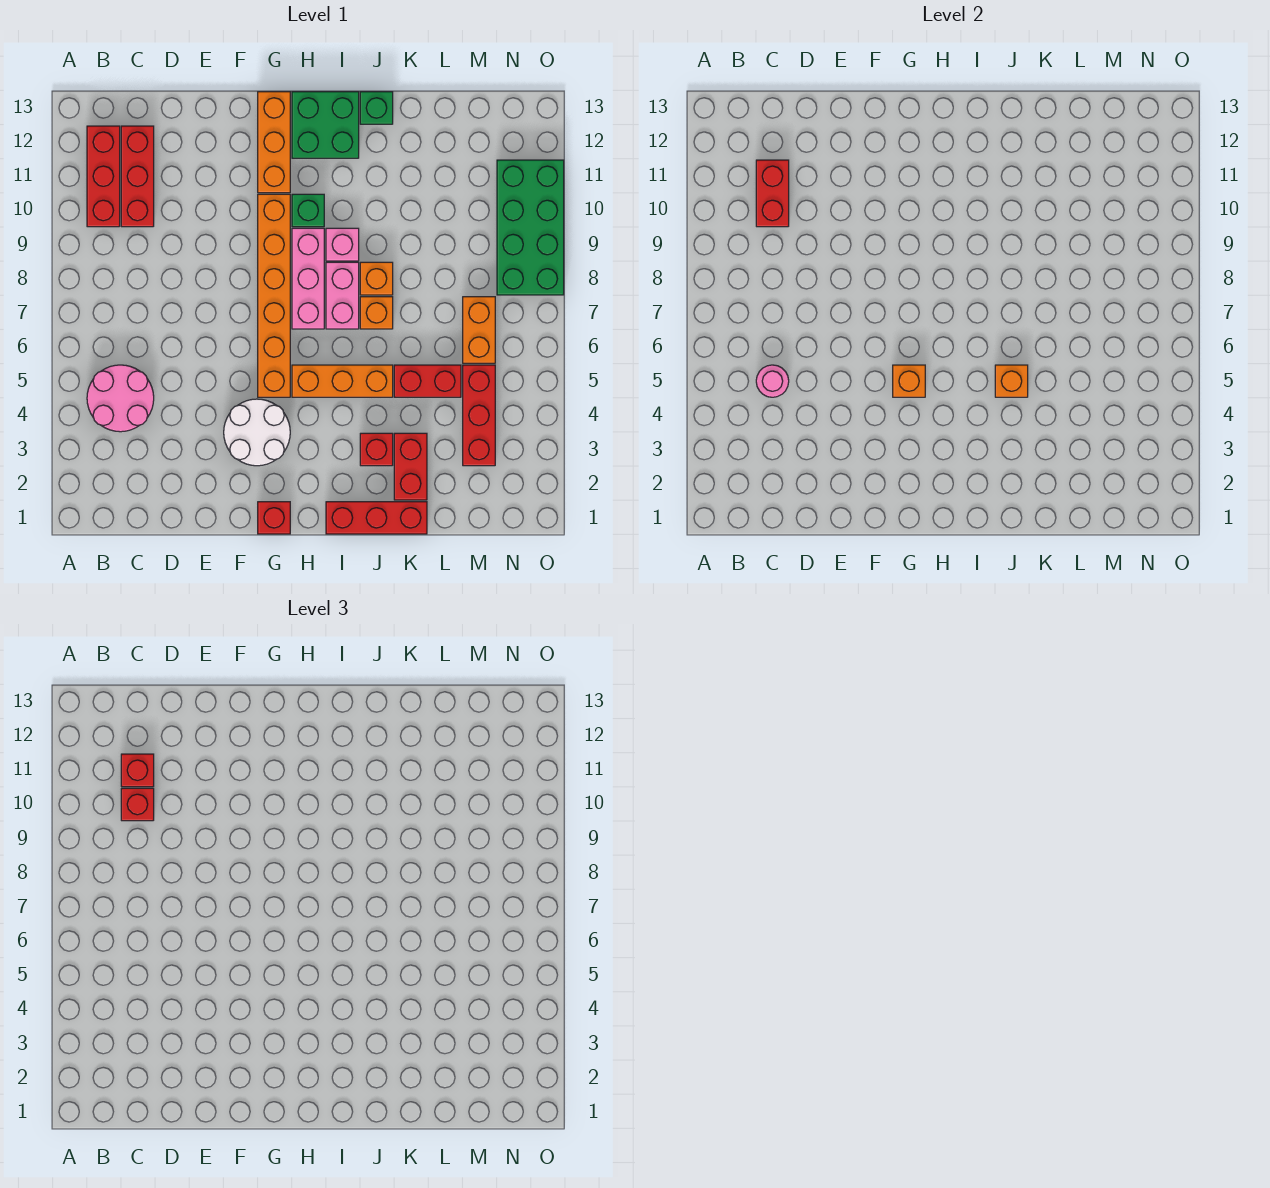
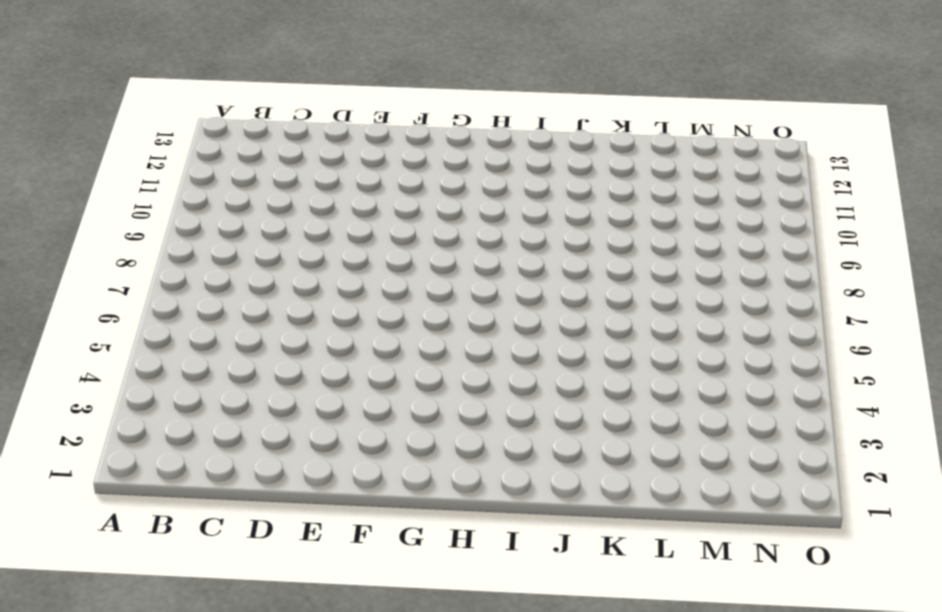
none -> pink 2x2 round brick [87,365,154,432]
none -> red 1x3 brick [87,126,120,227]
none -> red 1x3 brick [121,126,154,227]

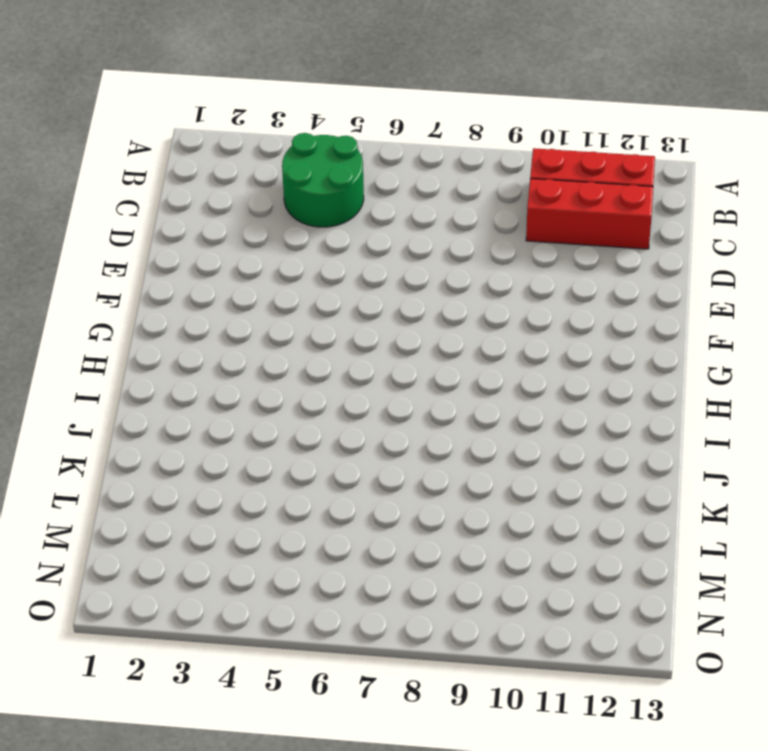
green 2x2 round brick [282,133,364,227] -> pink 2x2 round brick [87,365,154,432]
none -> white 2x2 round brick [224,399,290,466]
none -> red 1x1 brick [258,502,290,534]
none -> orange 1x6 brick [258,194,290,397]

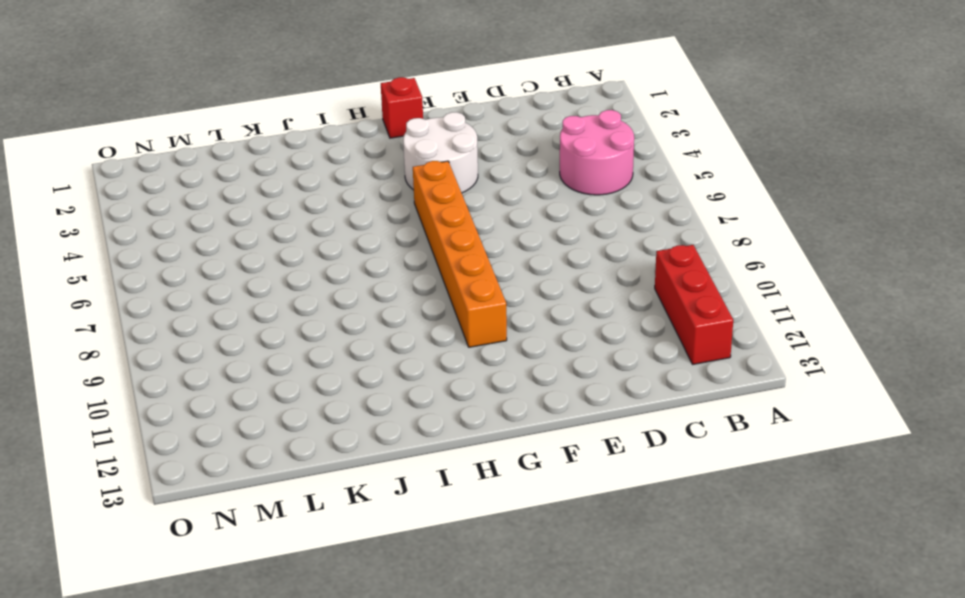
none -> red 1x3 brick [121,126,154,227]
none -> orange 1x3 brick [258,92,290,193]
none -> orange 1x3 brick [292,365,393,397]

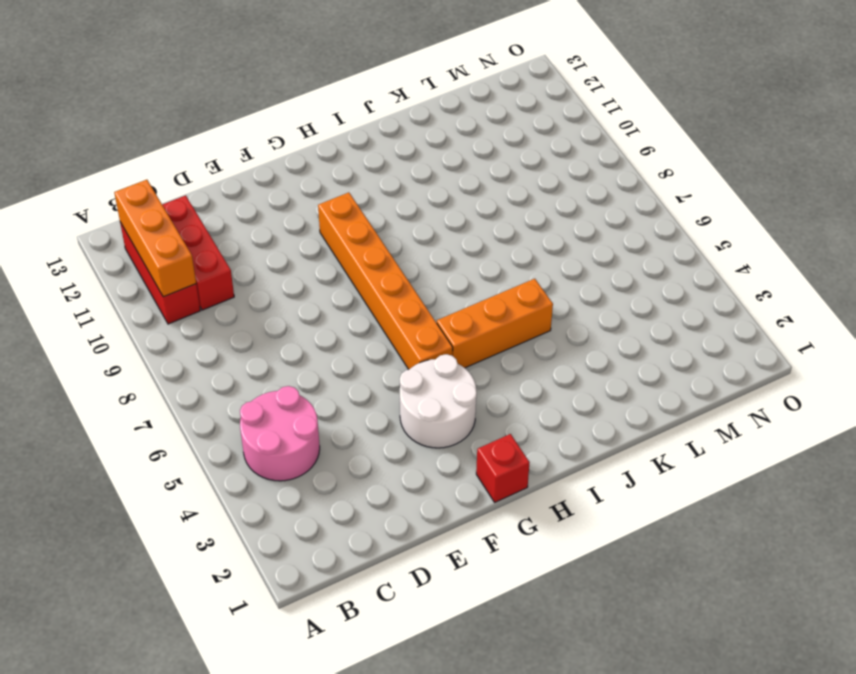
orange 1x3 brick [114,180,196,297] -> orange 1x3 brick moved to [258,92,290,193]
none -> pink 1x3 brick [292,228,324,329]
none -> green 1x1 brick [292,194,324,227]
none -> green 2x2 brick [292,92,359,158]

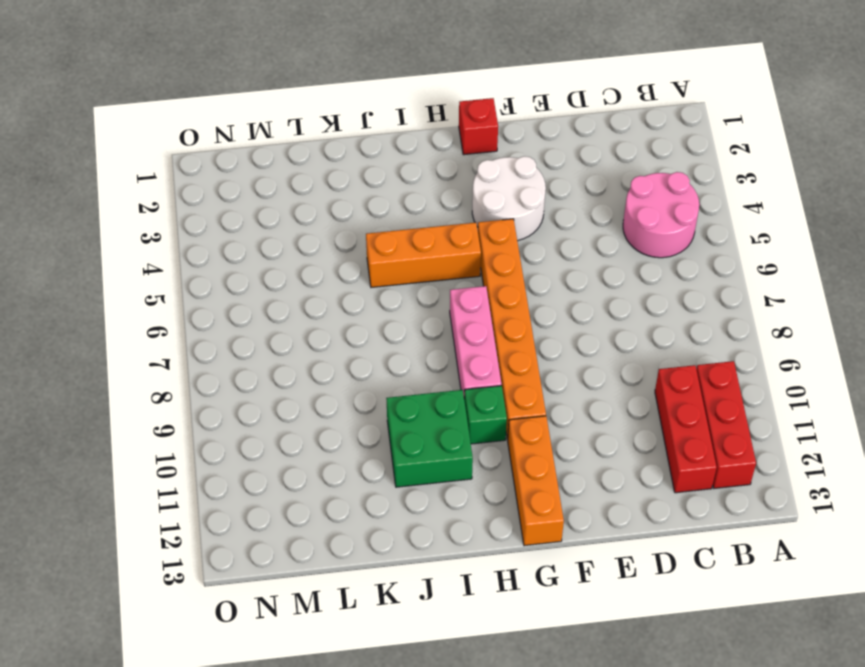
green 2x2 brick [386,390,473,487] -> green 2x2 brick moved to [292,92,359,158]
none -> red 1x3 brick [326,502,427,534]
none -> pink 1x2 brick [326,262,359,329]
none -> pink 1x1 brick [326,228,359,261]

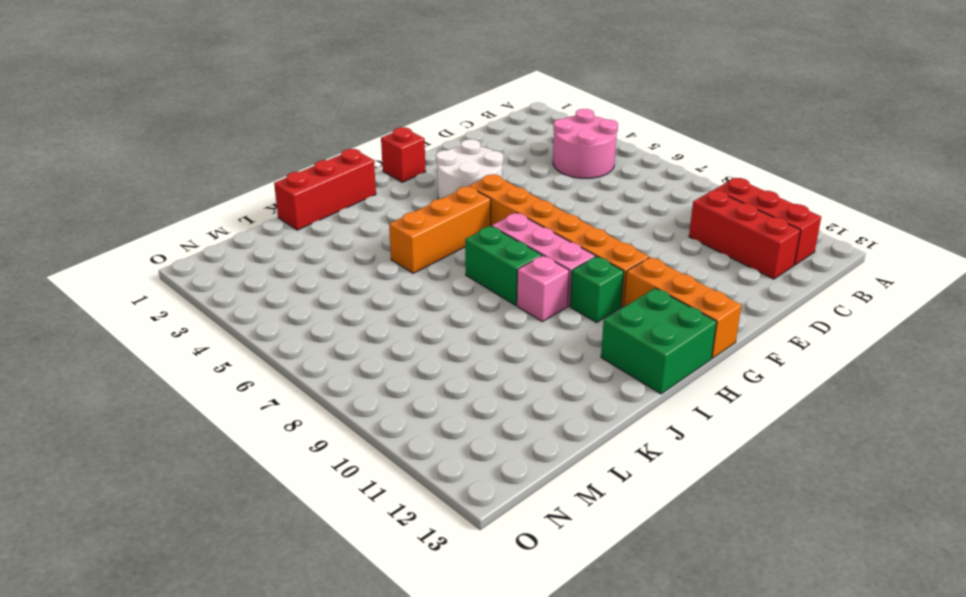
green 1x2 brick [465,226,542,305] -> pink 1x2 brick [326,262,359,329]
none -> red 1x1 brick [360,433,393,466]
none -> orange 1x1 brick [360,297,393,329]
none -> orange 1x1 brick [360,262,393,295]

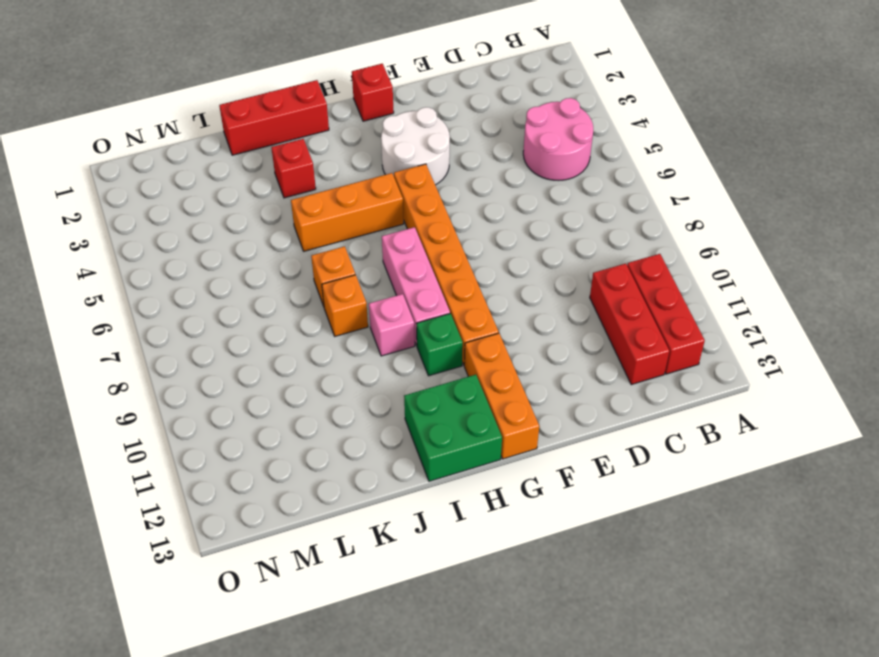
none -> pink 1x2 brick [326,262,359,329]
none -> green 1x1 brick [360,92,393,124]
none -> red 1x2 brick [394,433,427,500]

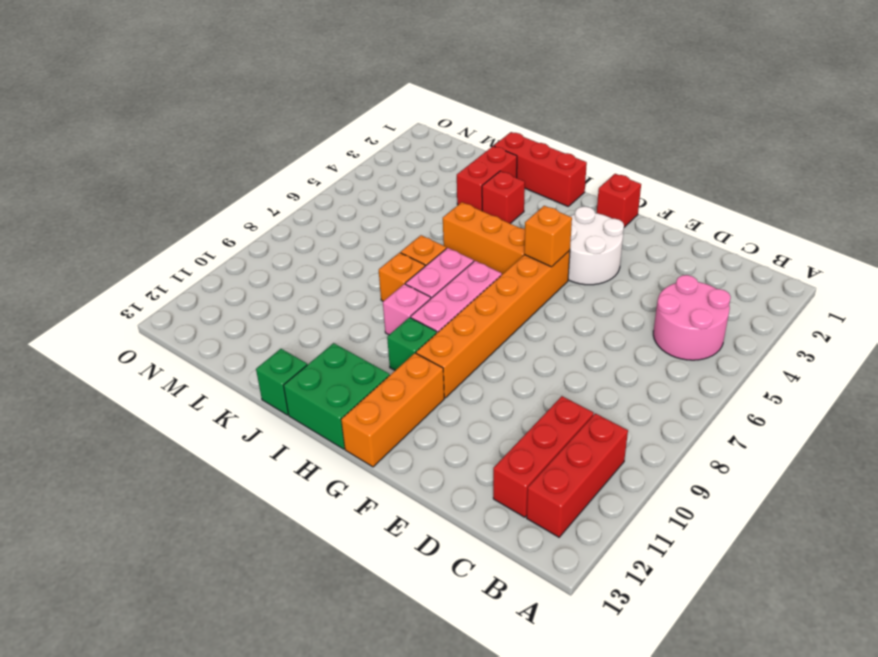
none -> red 1x2 brick [394,365,461,397]
none -> red 1x3 brick [463,365,495,466]
none -> orange 1x2 brick [463,297,495,363]

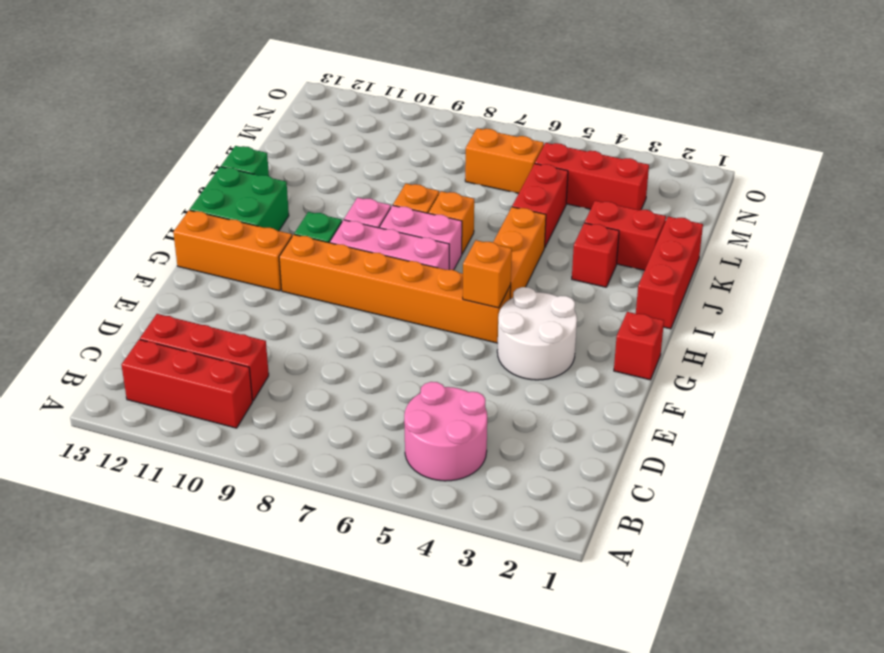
none -> green 2x4 brick [497,160,564,295]
none -> pink 1x1 round brick [756,365,789,397]
none -> red 1x2 brick [756,160,789,227]

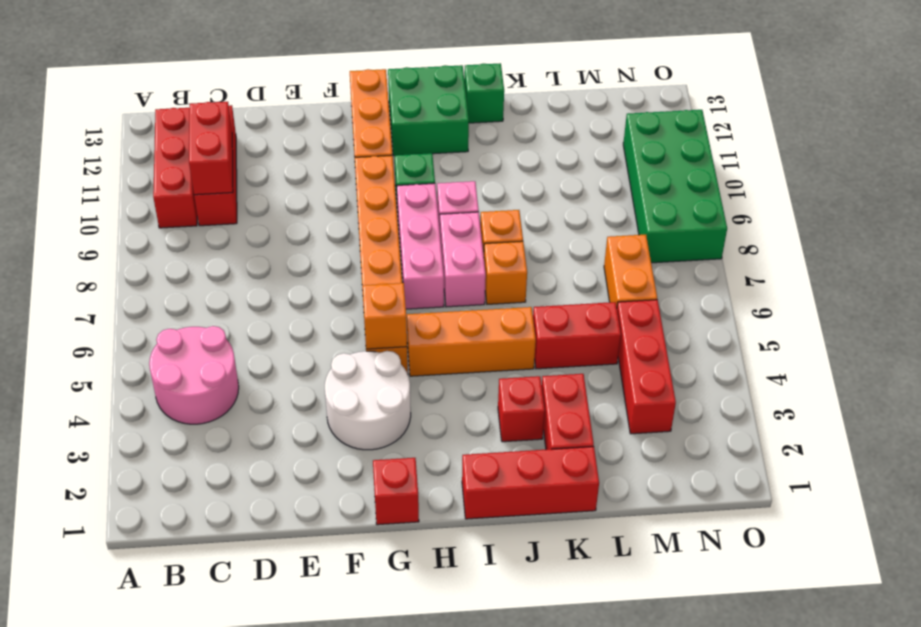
none -> pink 1x1 round brick [756,365,789,397]
none -> orange 1x1 brick [995,365,1028,397]
none -> red 1x1 brick [121,788,154,821]

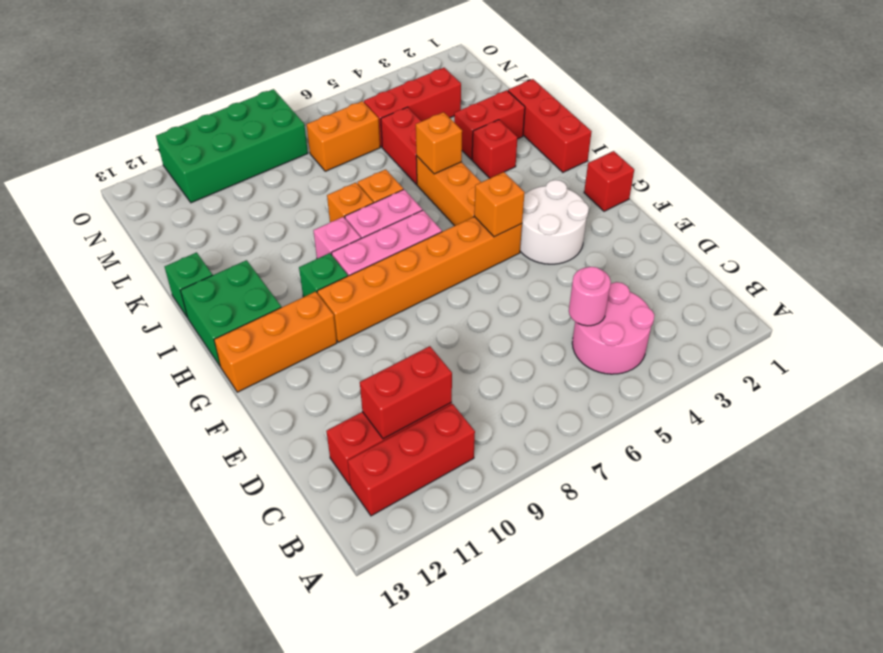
none -> red 1x1 brick [121,788,154,821]
none -> red 1x1 brick [121,754,154,787]

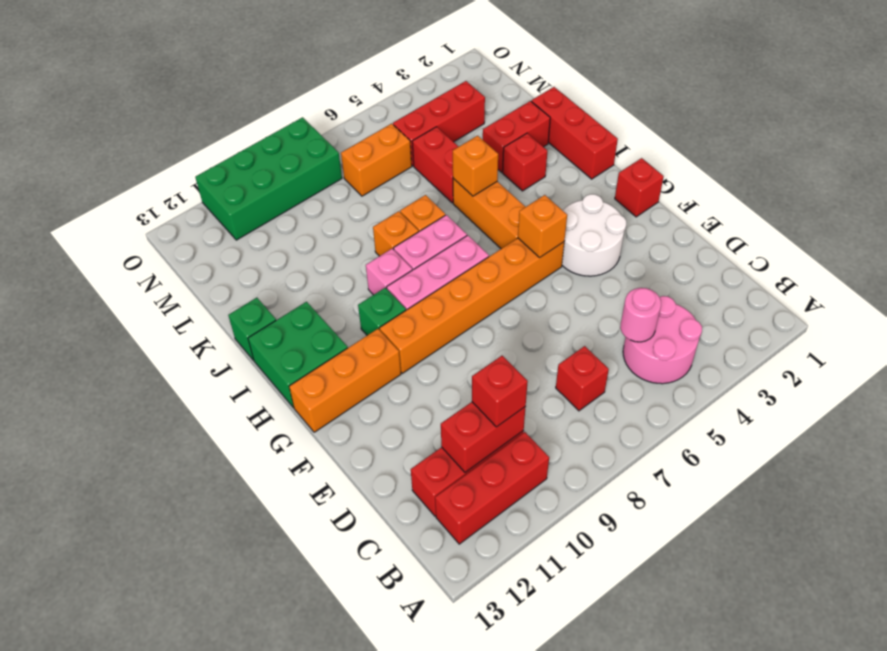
red 1x1 brick [556,346,609,411] -> red 1x1 brick moved to [121,754,154,787]

